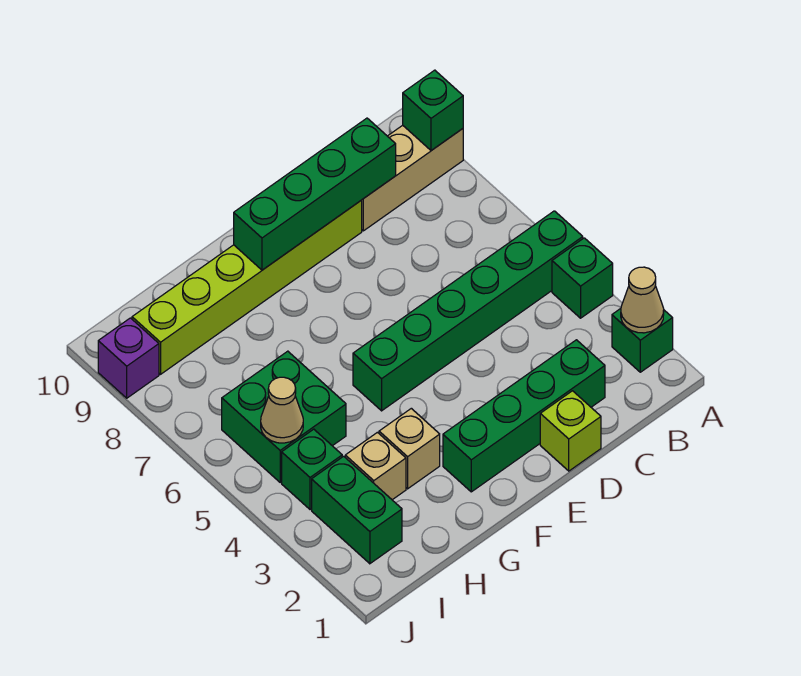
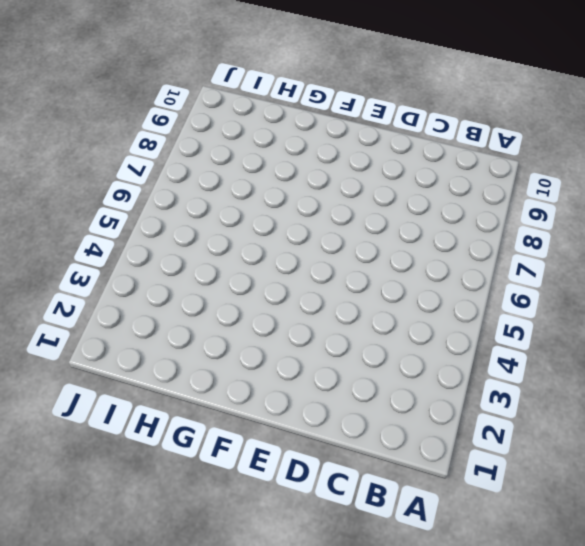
none -> green 1x1 brick [612,309,673,372]
none -> green 1x1 brick [552,238,613,318]
none -> green 1x6 brick [353,211,583,411]

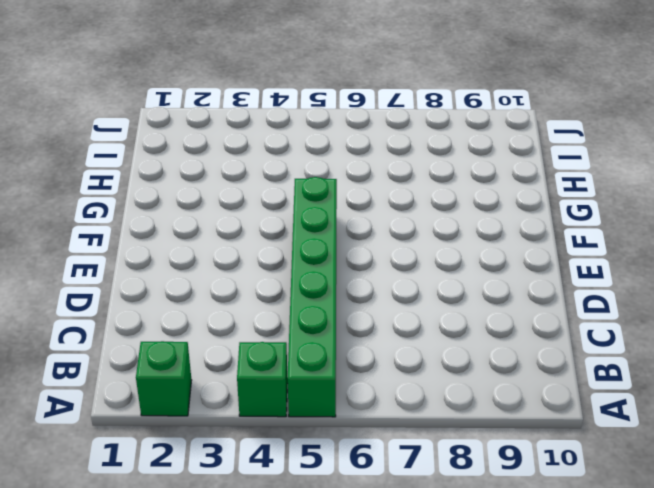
none -> tan 1x3 brick [362,125,463,231]
none -> green 1x4 brick [443,340,605,492]
none -> lime 1x1 brick [540,391,601,471]

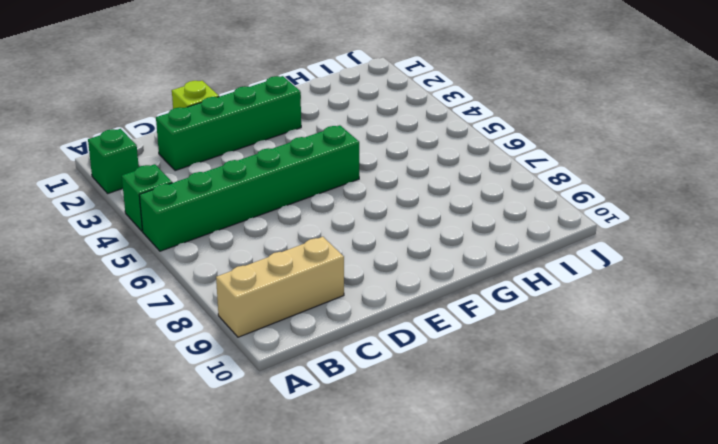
none -> lime 1x6 brick [132,200,362,374]
none -> tan 1x1 brick [379,408,440,489]
none -> tan 1x1 brick [345,432,406,500]

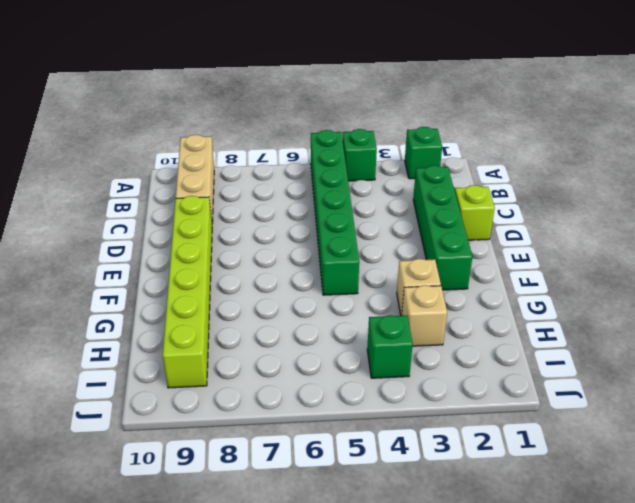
none -> green 2x2 brick [222,351,346,482]
none -> green 1x2 brick [312,456,402,564]
none -> purple 1x1 brick [98,318,159,398]

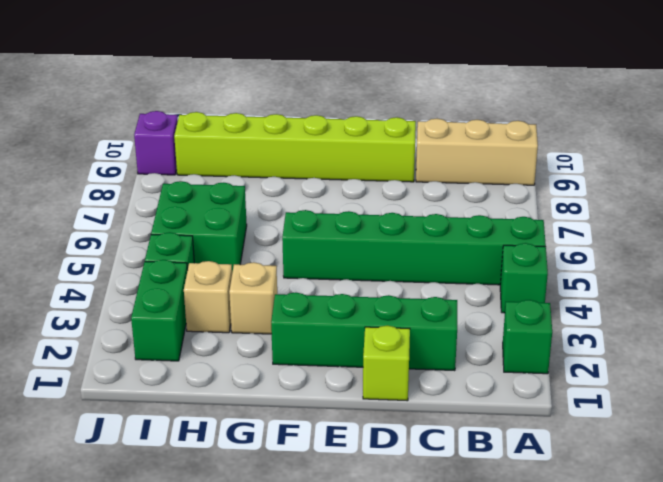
none -> tan 1x1 cone [621,267,664,333]
none -> green 1x1 brick [403,70,463,151]
none -> green 1x4 brick [234,118,396,270]

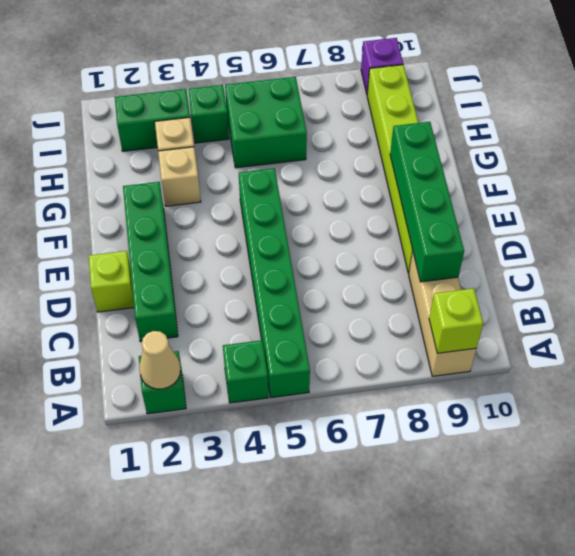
lime 1x1 brick [429,288,483,353] -> green 1x1 brick [403,70,463,151]
none -> tan 1x1 cone [261,377,303,443]

